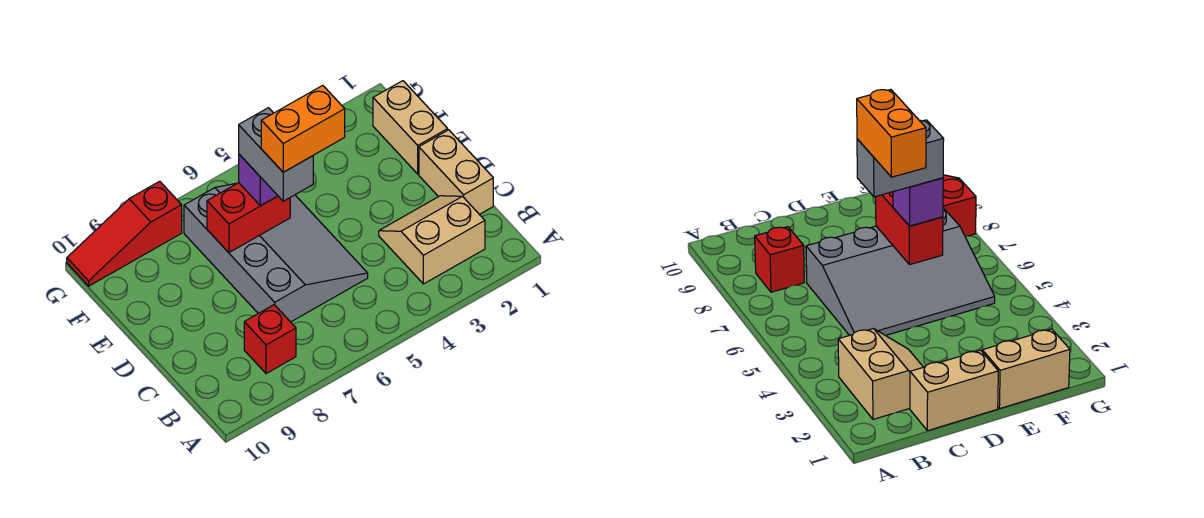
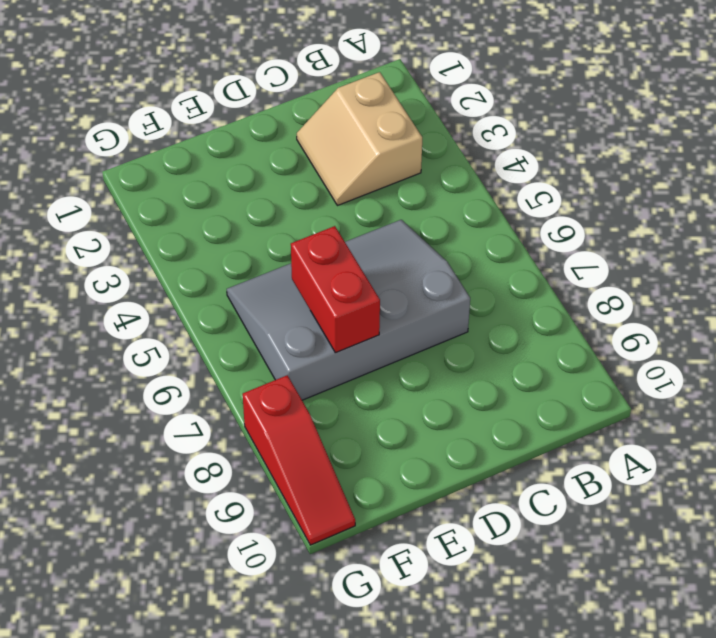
none -> red 1x1 brick [244,305,296,374]
none -> tan 1x2 brick [419,130,493,215]

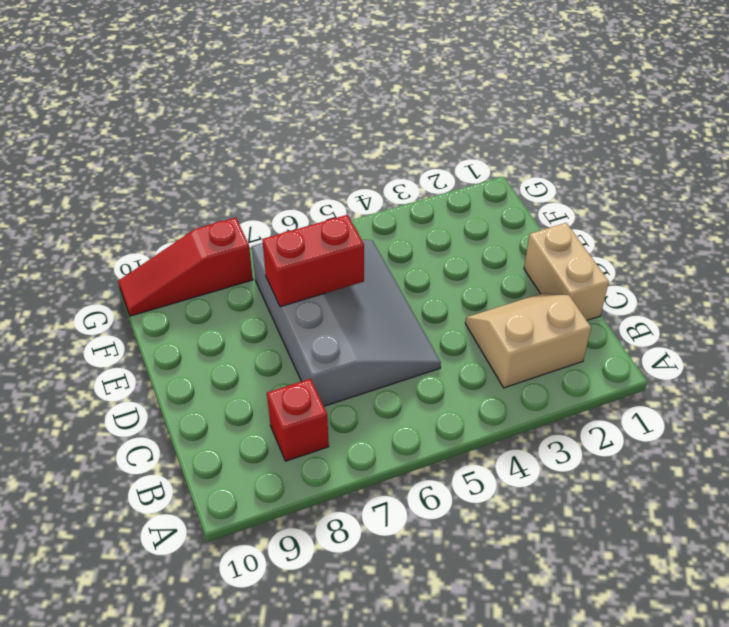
none -> tan 1x2 brick [373,81,448,174]
none -> purple 1x1 brick [239,154,278,206]

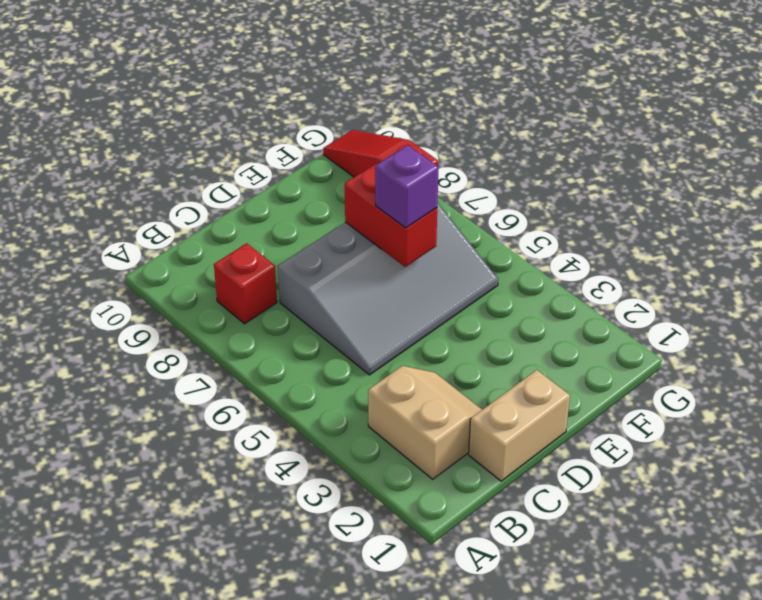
none -> tan 1x2 brick [373,81,448,174]
none -> grey 1x2 brick [239,108,313,201]

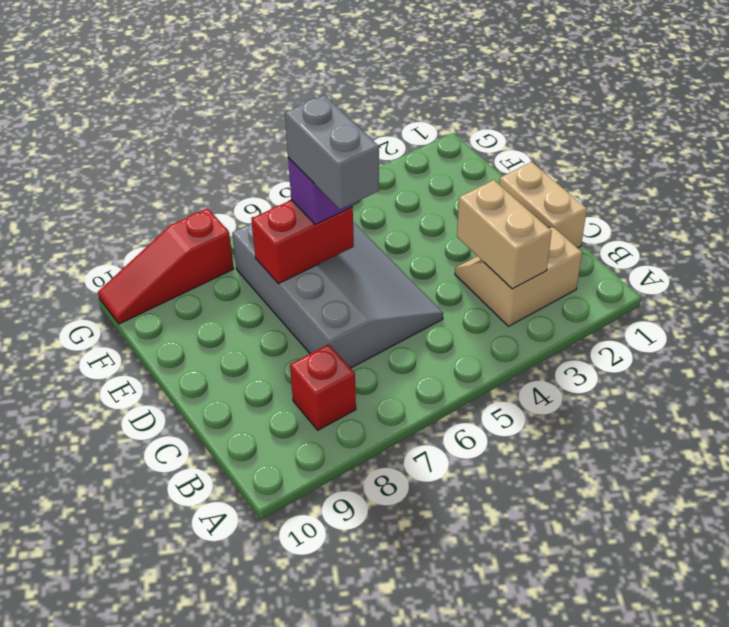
tan 1x2 brick [457,180,552,289] -> tan 1x2 brick moved to [373,81,448,174]
none -> orange 1x2 brick [261,85,345,172]

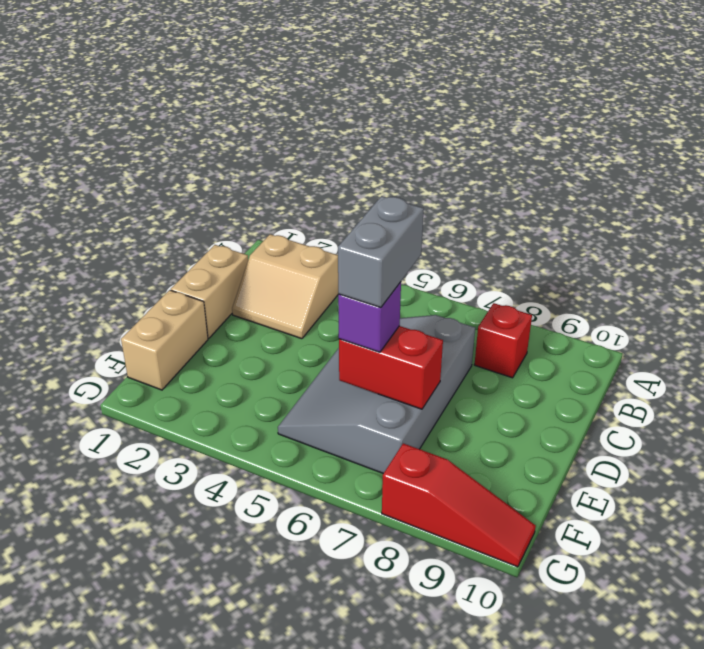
none -> orange 1x2 brick [261,85,345,172]

